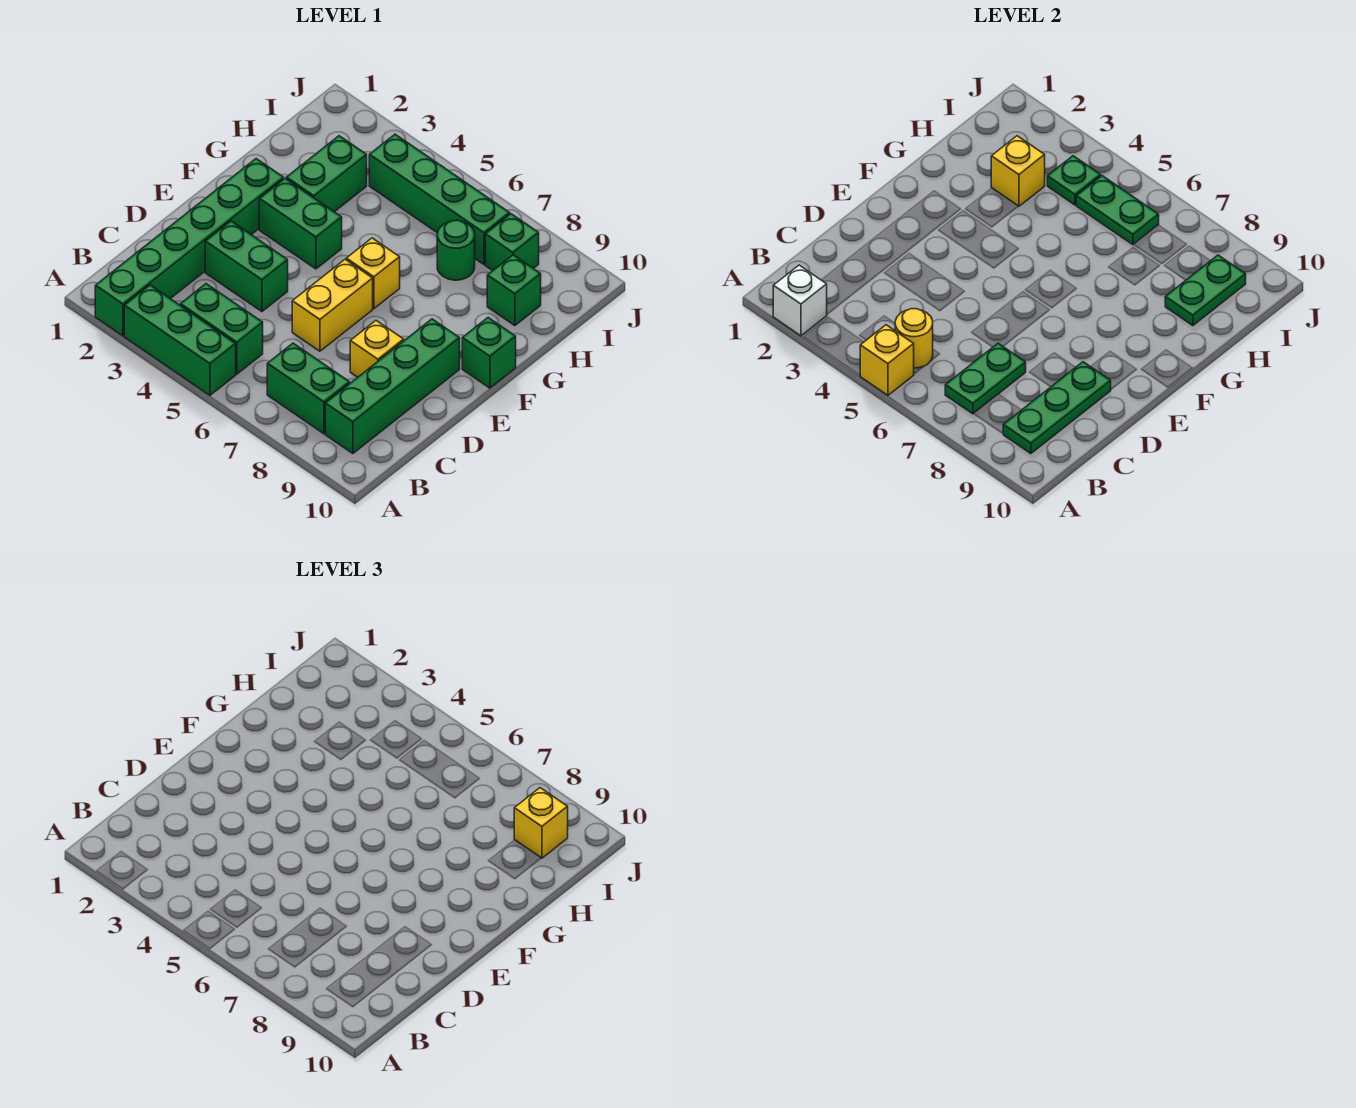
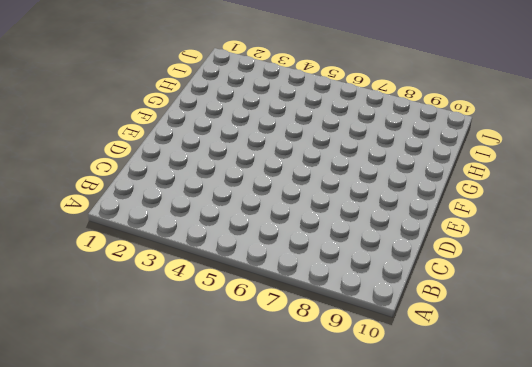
none -> green 1x6 brick [95,159,284,336]
none -> green 1x3 brick [124,285,236,395]
none -> green 1x2 brick [180,284,263,374]

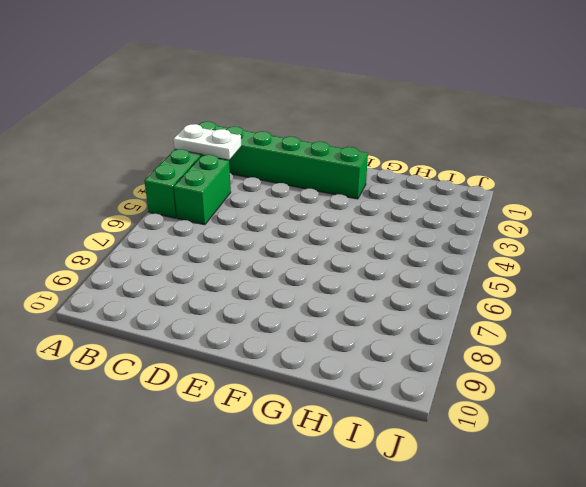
white 1x2 plate [173,124,241,160] -> none
none -> green 1x2 brick [267,343,350,434]
none -> green 1x4 brick [325,319,460,454]
none -> green 1x2 brick [205,221,288,312]

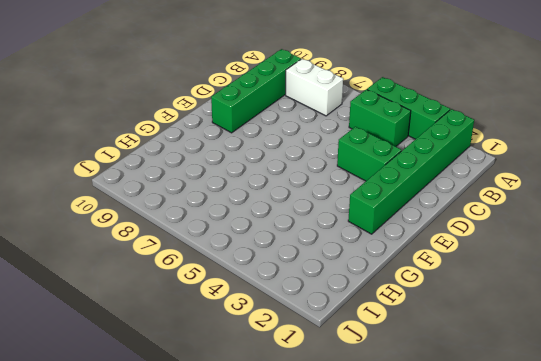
white 1x2 brick [286,59,343,116] -> green 1x2 brick [267,343,350,434]
none -> yellow 1x2 brick [292,259,373,351]
none -> yellow 1x1 brick [350,321,404,377]
none -> green 1x2 brick [259,178,342,269]

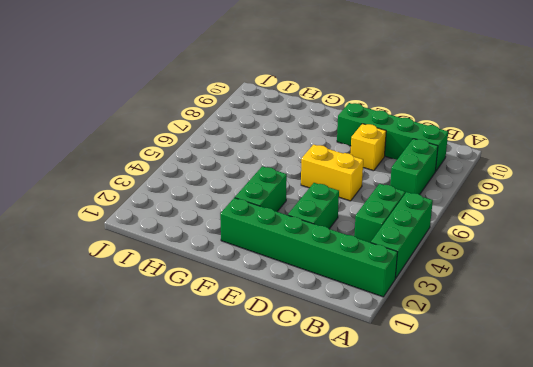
none -> yellow 1x1 brick [346,238,400,309]
none -> green 1x1 brick [462,318,516,388]
none -> green 1x2 brick [286,136,367,212]

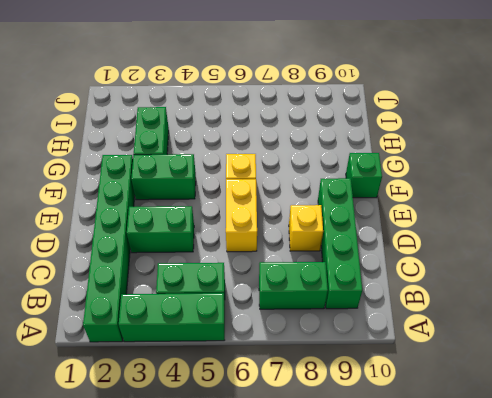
none -> green 1x1 round brick [437,220,475,280]
none -> green 1x1 brick [487,255,541,326]
none -> green 1x4 brick [369,134,510,264]

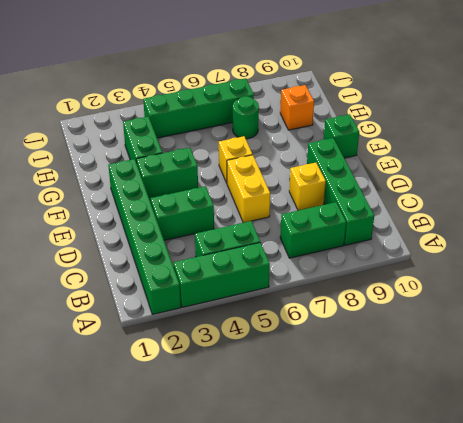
orange 1x1 brick [280,85,314,130] -> green 1x1 brick [487,255,541,326]
none -> green 1x1 brick [485,214,539,271]
none -> white 1x1 brick [773,265,827,336]
none -> yellow 1x1 brick [860,325,914,395]

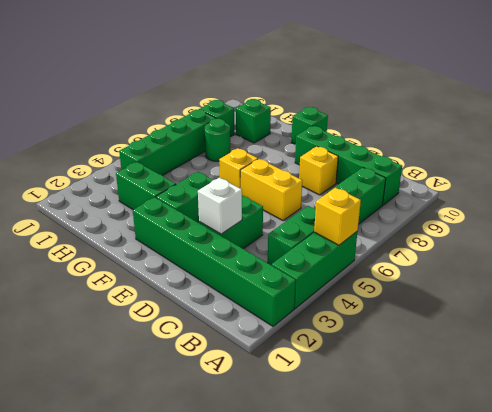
white 1x1 brick [198,177,242,234] -> white 1x1 brick moved to [773,265,827,336]
none -> yellow 1x1 round brick [895,309,933,368]
none -> green 1x2 plate [945,343,1026,414]
none -> green 1x3 plate [1003,362,1111,454]

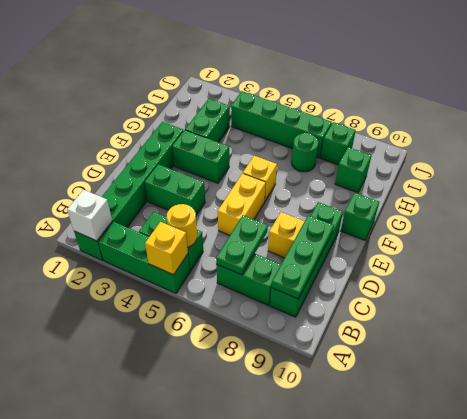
none -> yellow 1x1 brick [991,136,1045,206]
none -> green 1x2 plate [1165,255,1246,326]
none -> green 1x1 plate [1047,156,1101,205]

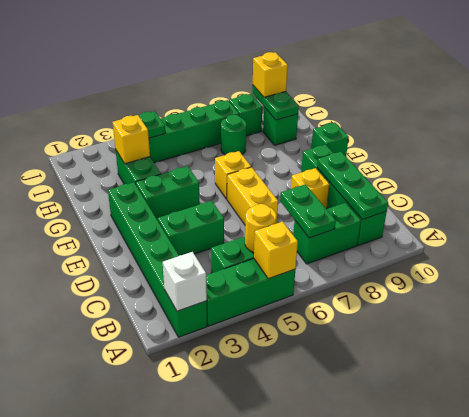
none -> green 1x2 plate [1076,176,1159,245]

